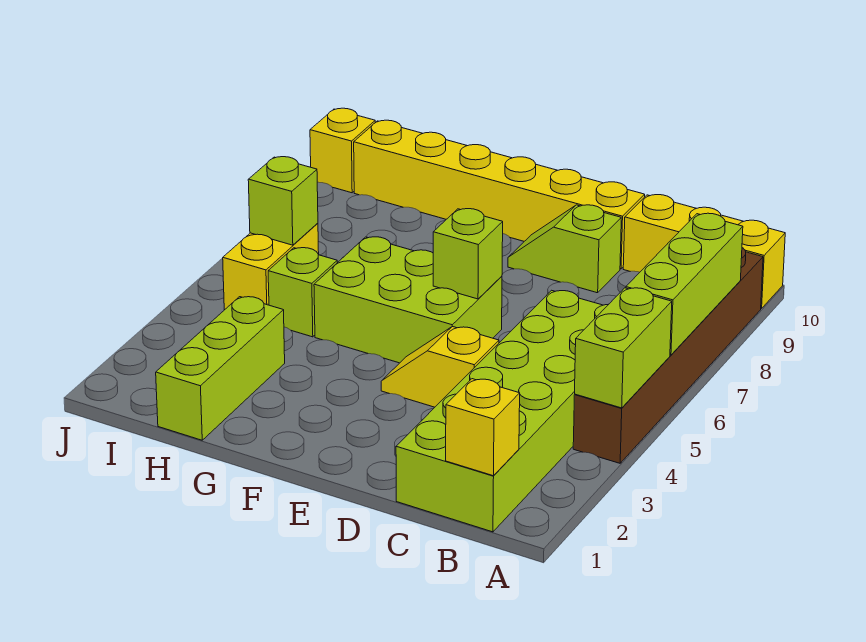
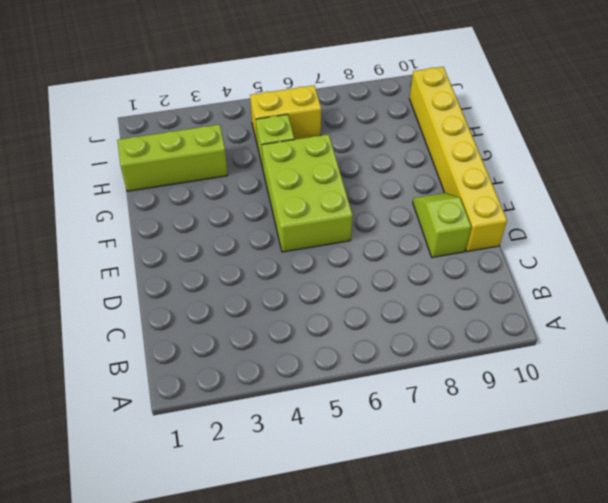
none -> brown 1x6 brick [573,248,763,463]
none -> yellow 1x3 brick [623,195,785,309]
none -> lime 2x6 brick [396,290,609,532]

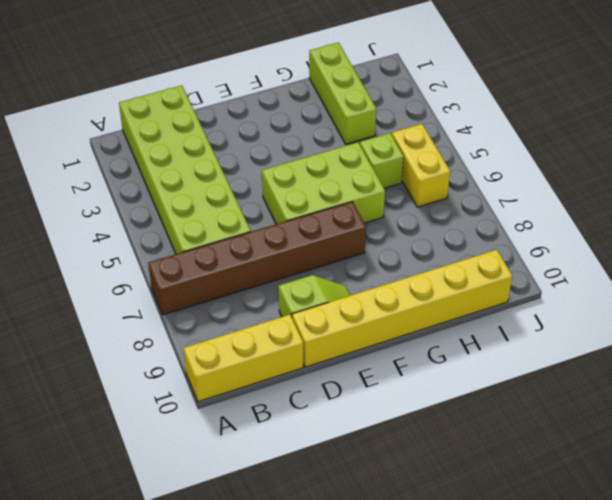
brown 1x6 brick [148,202,366,315] -> brown 1x6 brick turned to [573,248,763,463]
none -> yellow 1x2 slope [381,326,499,407]
none -> yellow 1x1 brick [310,108,375,193]
none -> lime 1x2 brick [575,288,672,408]

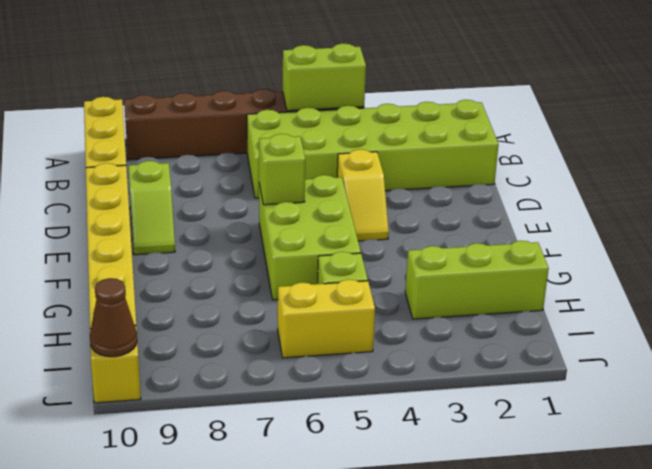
brown 1x1 cone [90,278,137,357] -> none
none -> lime 1x3 brick [626,213,743,355]
none -> yellow 1x1 brick [446,379,520,476]
none -> lime 1x1 brick [248,157,318,245]

